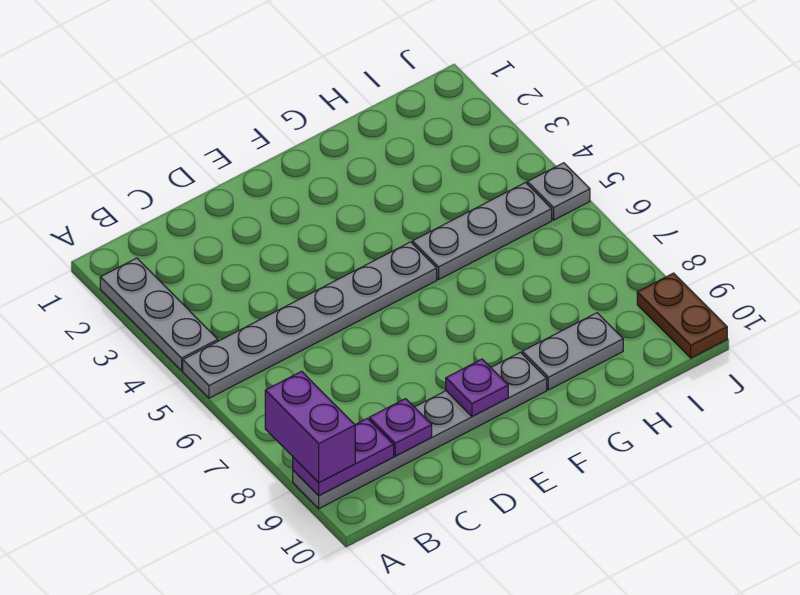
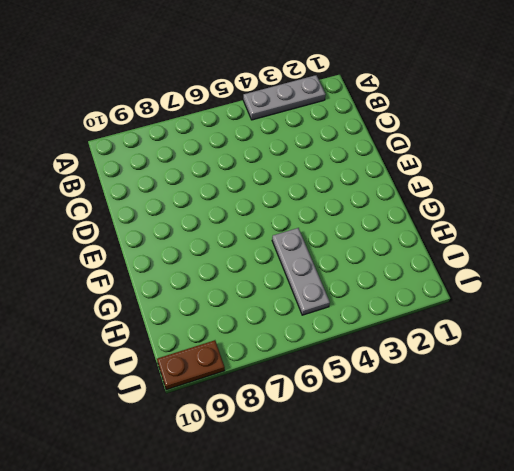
none -> grey 1x6 plate [183,242,437,398]
none -> grey 1x6 plate [293,352,547,509]

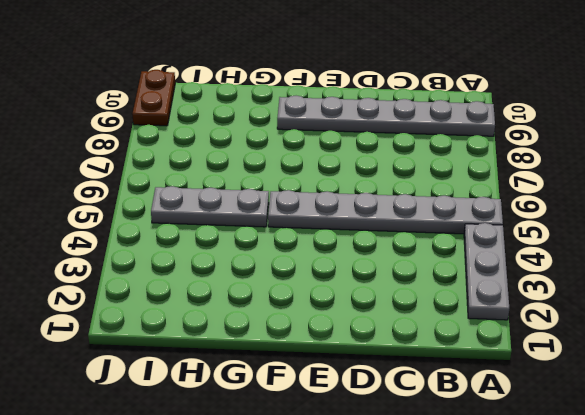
none -> grey 1x2 plate [522,313,623,390]
none -> grey 1x1 plate [527,163,590,220]

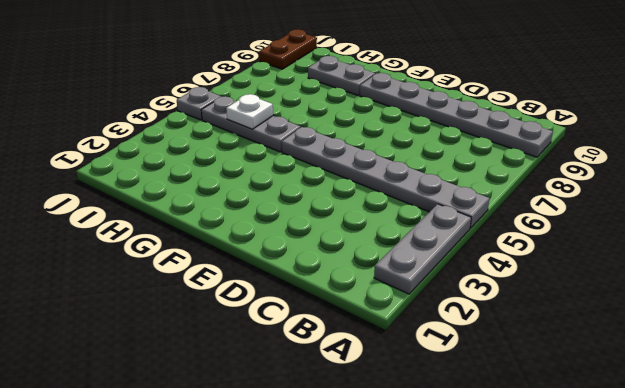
white 1x1 plate [226,94,273,129] -> none
none -> purple 1x2 plate [293,418,394,496]
none -> purple 1x1 plate [369,399,432,456]

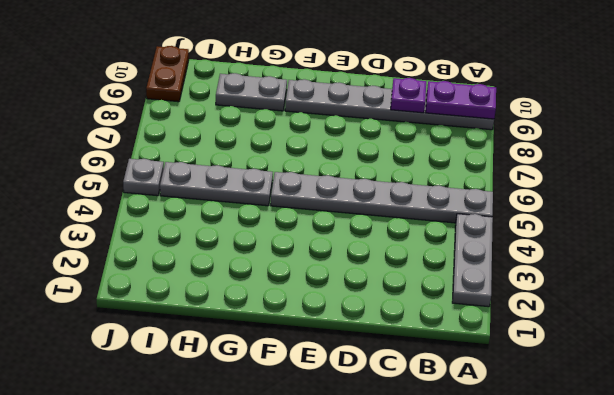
none -> purple 1x1 plate [446,359,508,417]
none -> purple 1x2 brick [265,371,355,483]

